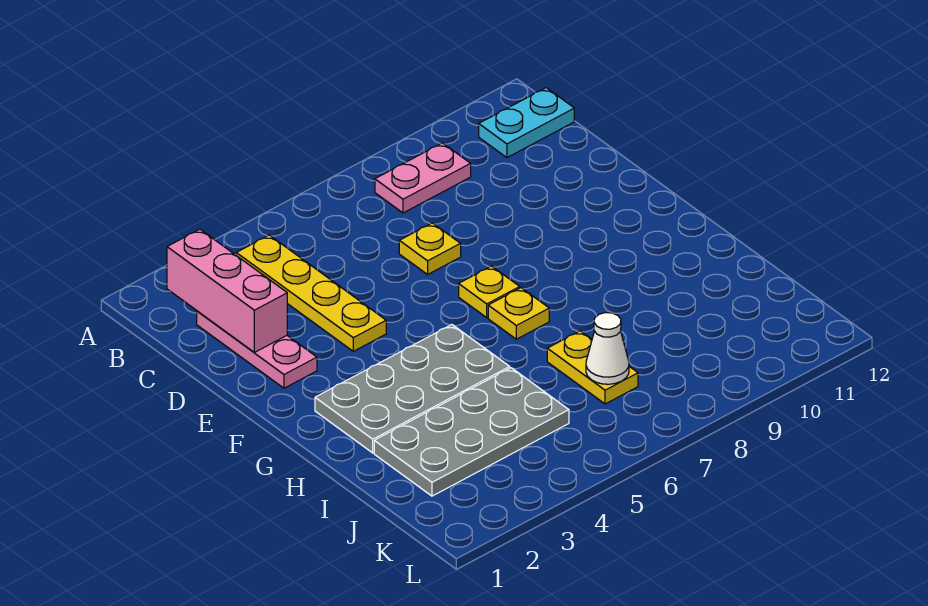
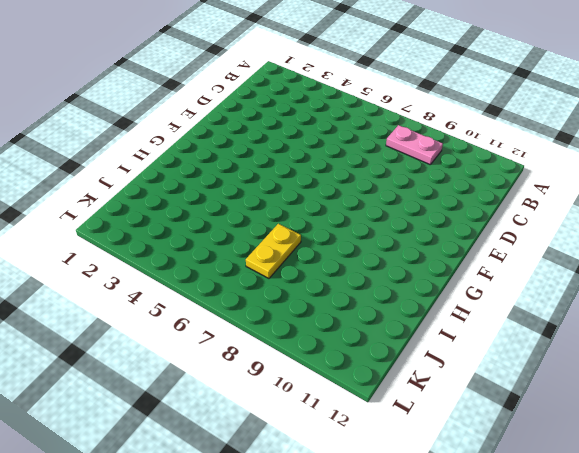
none -> yellow 1x4 plate [236,235,386,351]
none -> cyan 1x2 plate [479,88,574,158]
none -> pink 1x3 plate [197,311,317,388]

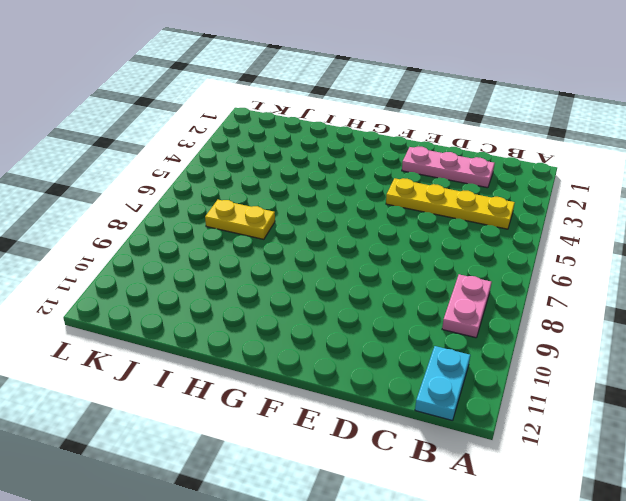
none -> yellow 1x1 plate [399,223,461,274]
none -> yellow 1x1 plate [459,266,520,318]
none -> grey 2x4 plate [315,325,510,453]

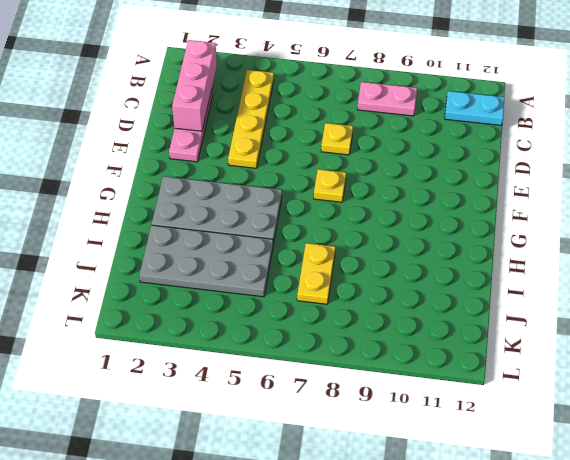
none -> yellow 1x1 plate [488,288,549,339]
none -> white 1x1 cone [586,313,629,384]

